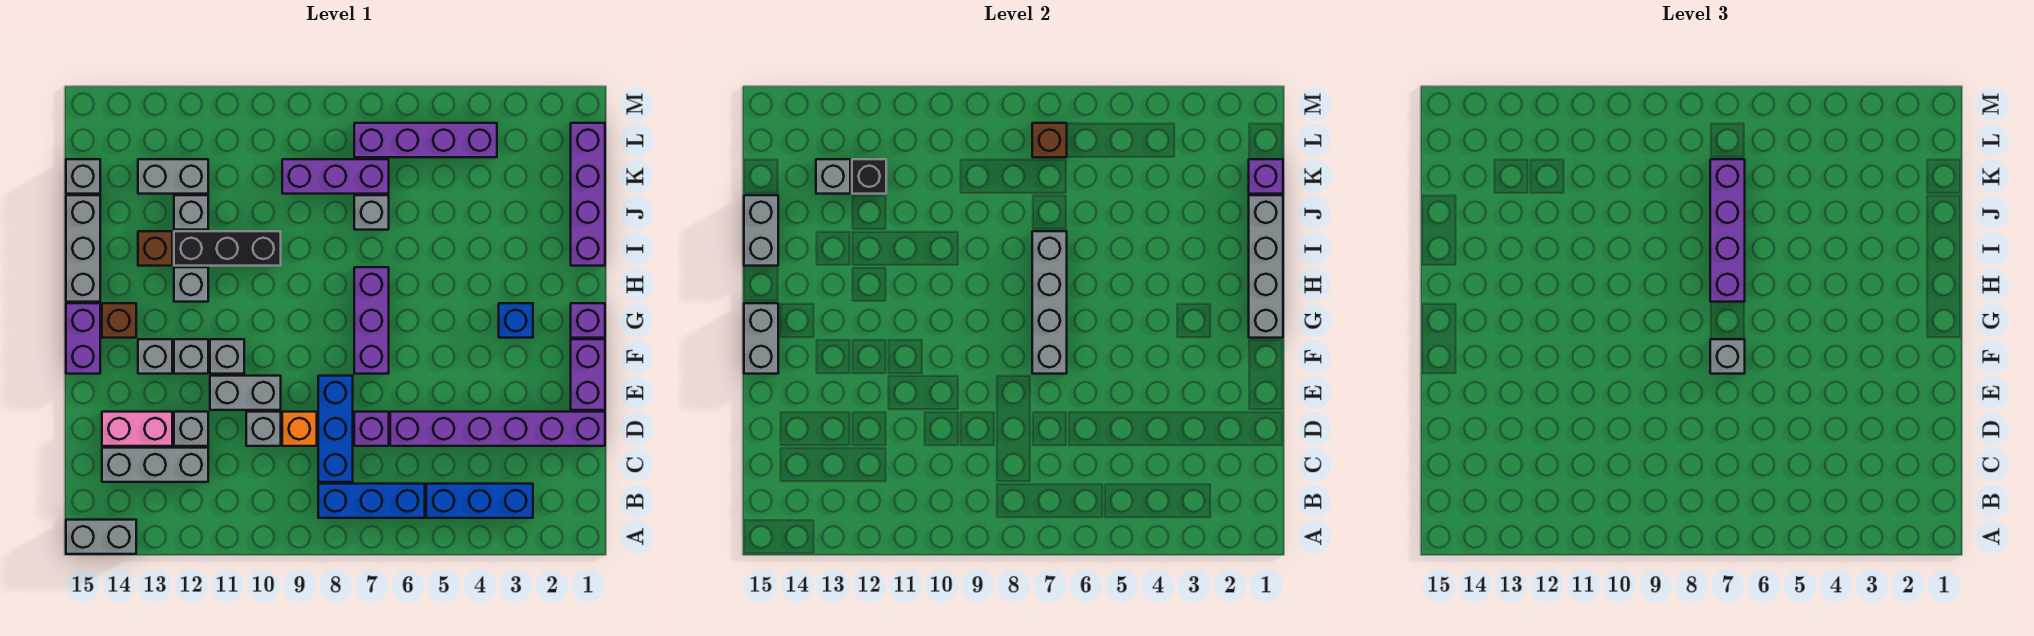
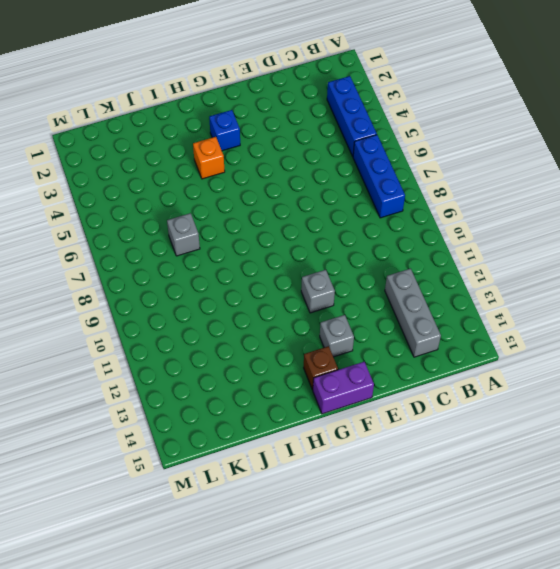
orange 1x1 brick [193,137,225,179] -> orange 1x1 brick moved to [282,412,317,446]
none -> grey 1x2 brick [66,520,136,554]
none -> blue 1x3 brick [318,376,353,482]
none -> purple 1x6 brick [390,412,605,446]
none -> purple 1x1 brick [354,412,389,446]

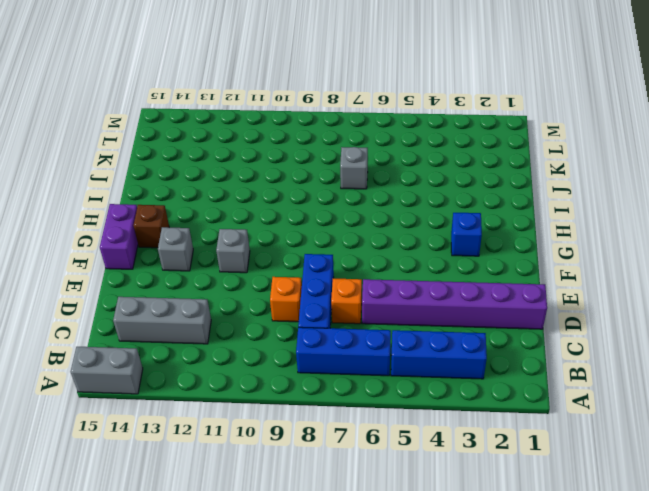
orange 1x1 brick [331,278,362,324] -> purple 1x1 brick [354,412,389,446]
none -> grey 1x1 brick [246,412,281,446]
none -> grey 1x1 brick [174,412,208,446]
none -> pink 1x2 brick [102,412,172,446]
none -> purple 1x2 brick [571,339,605,410]

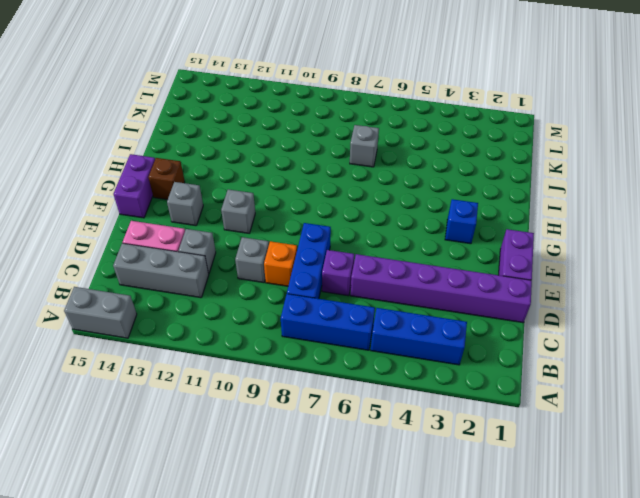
none -> grey 1x2 brick [210,376,281,410]
none -> purple 1x3 brick [354,267,389,374]
none -> grey 1x1 brick [174,339,208,374]
none -> purple 1x1 brick [571,303,605,338]

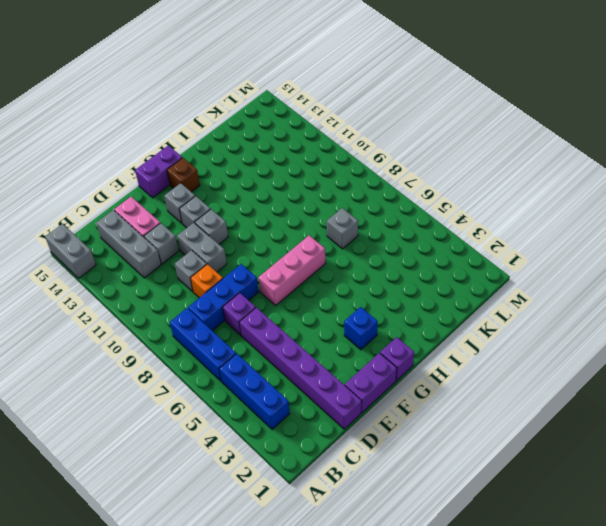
pink 1x3 brick [258,236,325,305] -> purple 1x3 brick [354,267,389,374]
none -> grey 1x1 brick [174,267,208,302]
none -> grey 1x3 brick [66,195,100,302]
none -> purple 1x4 brick [571,123,605,266]
none -> black 1x3 brick [174,231,281,266]

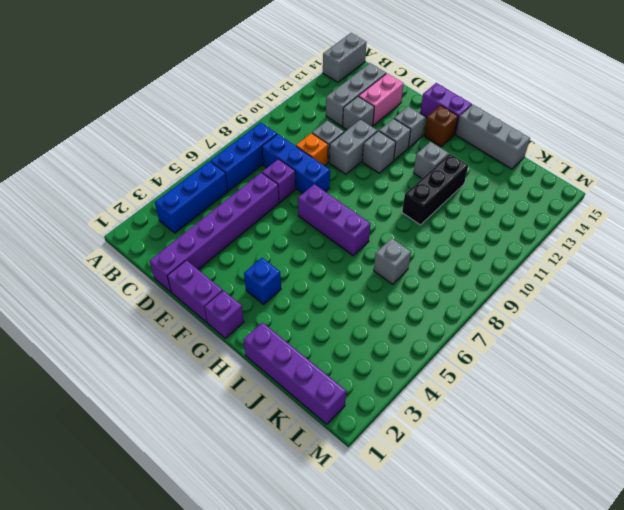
none -> brown 1x1 brick [138,231,172,266]
none -> grey 1x1 brick [174,195,208,230]
none -> purple 1x3 brick [282,159,389,194]
none -> grey 1x2 brick [138,159,208,194]

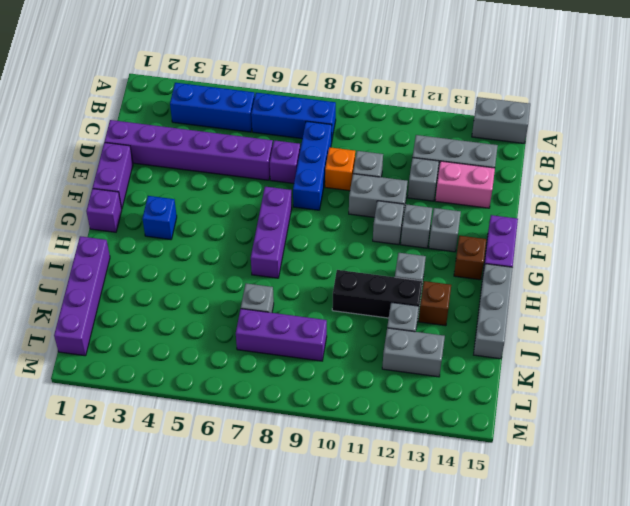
none -> grey 1x1 brick [66,159,100,194]
none -> purple 1x4 brick [354,123,497,157]
none -> grey 1x4 brick [1032,231,1067,374]
none -> grey 1x2 brick [744,303,778,374]

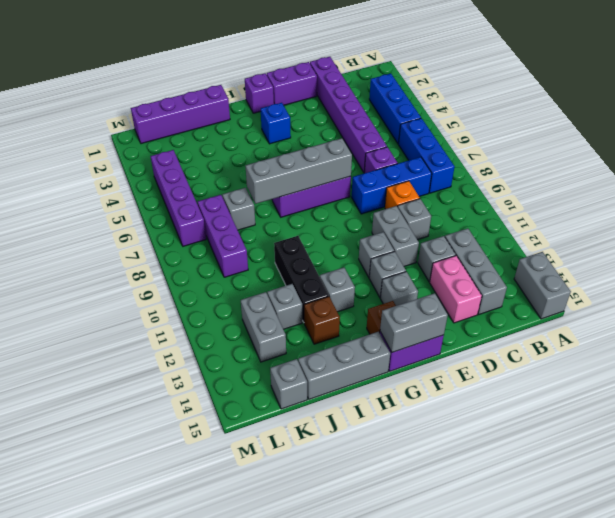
none -> grey 1x4 brick [1249,195,1283,338]
none -> grey 1x2 brick [744,195,778,266]
none -> purple 1x1 brick [1249,159,1283,194]
none -> black 1x1 brick [852,159,886,194]

